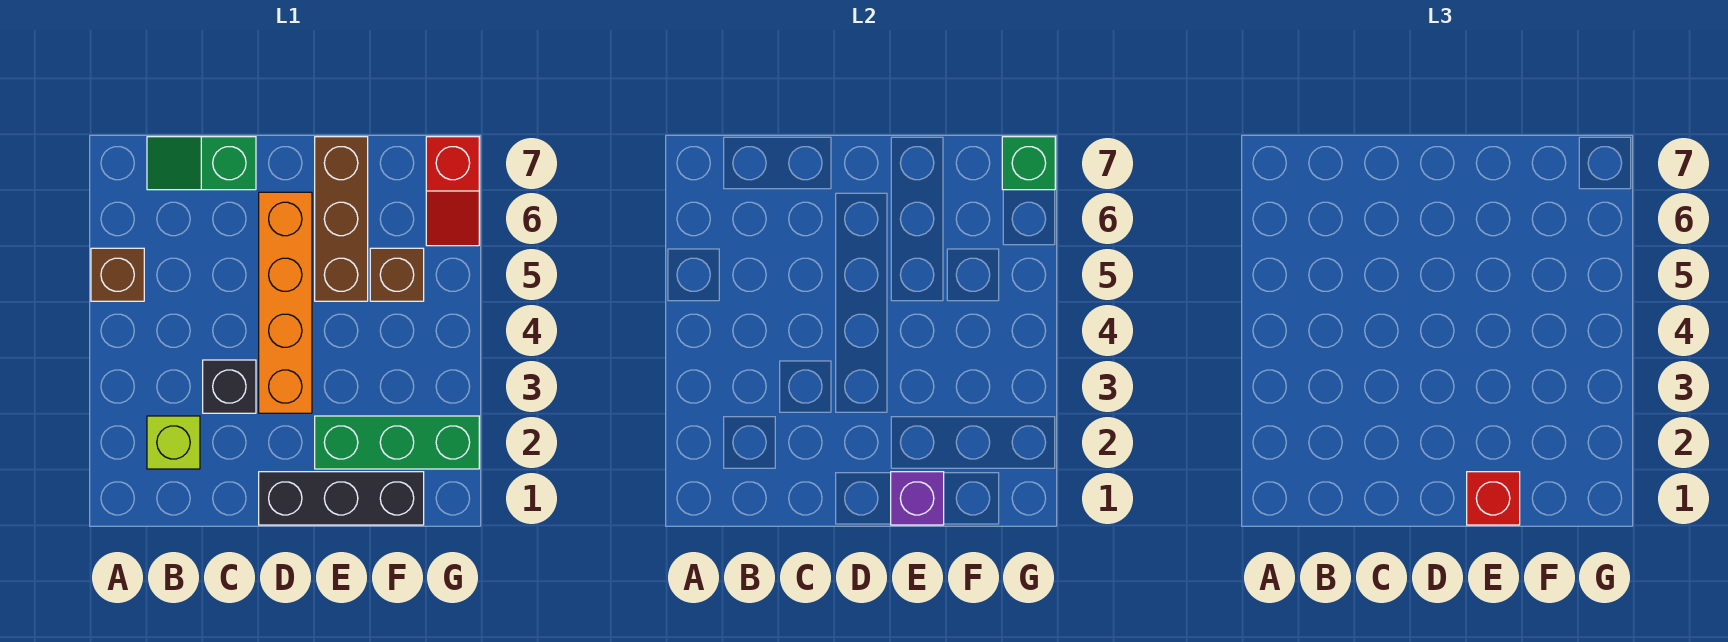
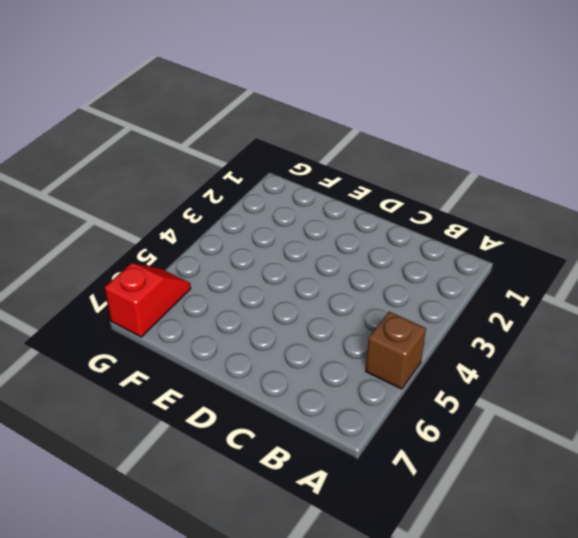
none -> lime 1x1 brick [147,416,200,469]
none -> green 1x2 slope [147,137,256,190]
none -> black 1x1 brick [203,360,256,413]

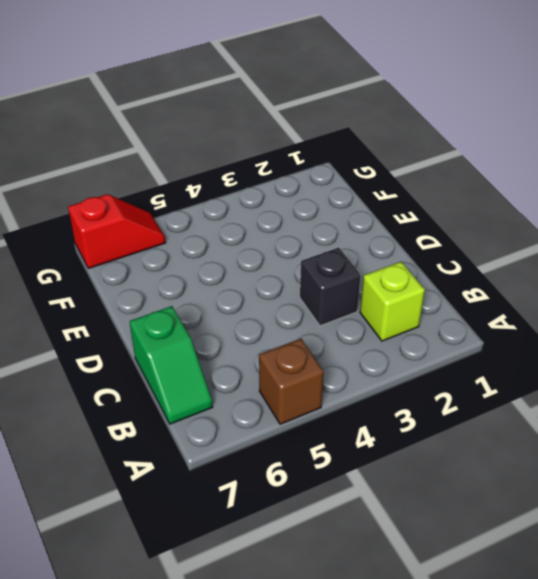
none -> black 1x3 brick [259,472,424,525]
none -> orange 1x4 brick [259,192,312,413]
none -> green 1x3 brick [315,416,479,469]

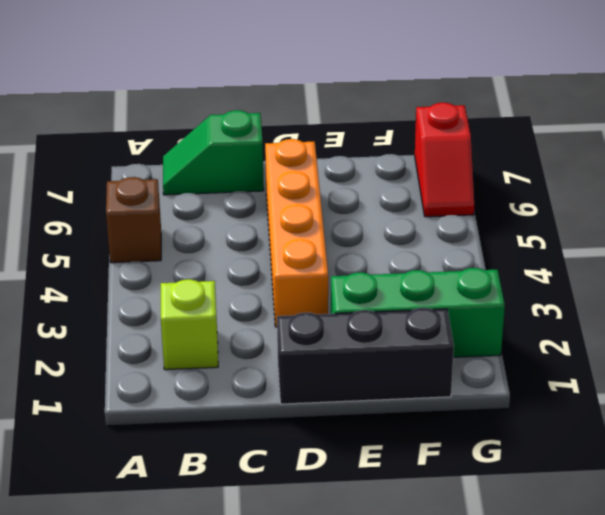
none -> black 1x1 brick [203,360,256,413]
none -> brown 1x3 brick [315,137,368,301]
none -> brown 1x1 brick [370,248,424,301]

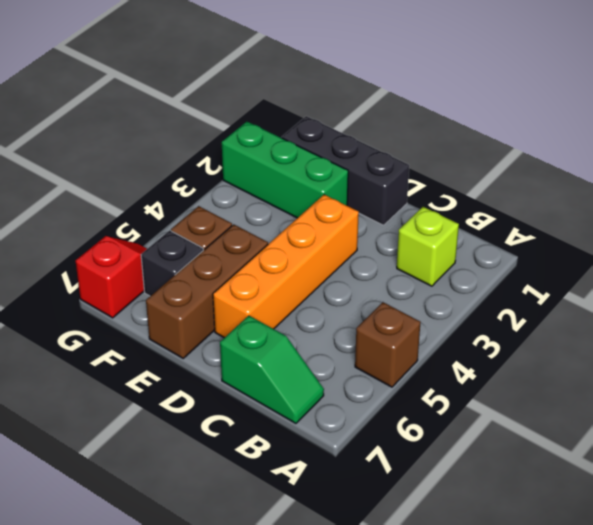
black 1x1 brick [141,230,203,296] -> black 1x1 brick moved to [203,360,256,413]
none -> purple 1x1 brick [891,472,944,525]
none -> green 1x1 brick [1002,137,1055,190]
none -> red 1x1 brick [1467,472,1520,525]

